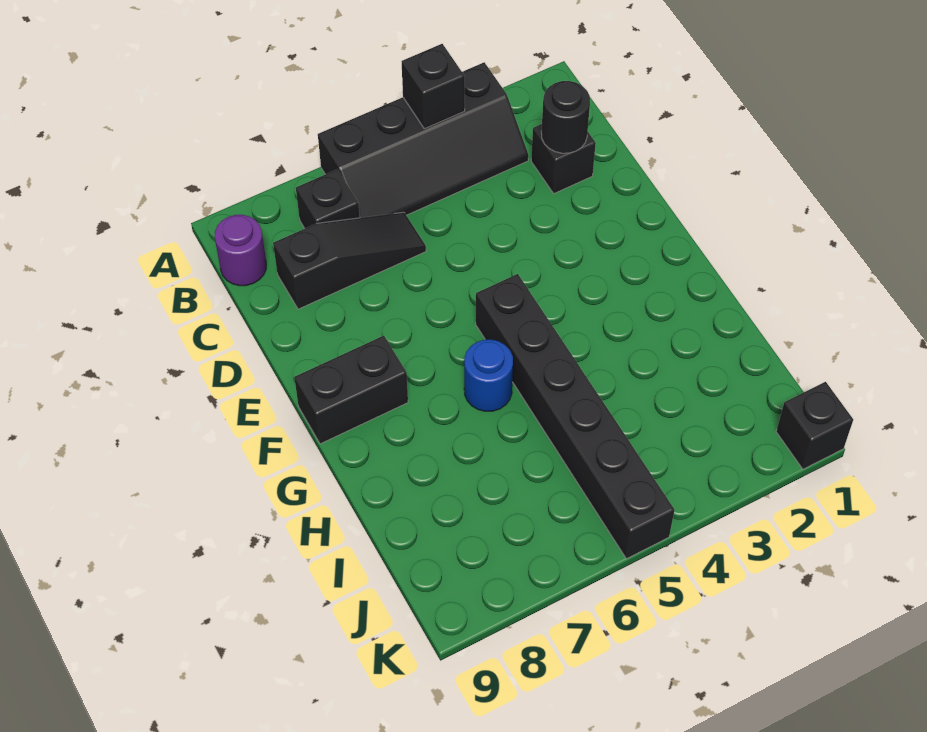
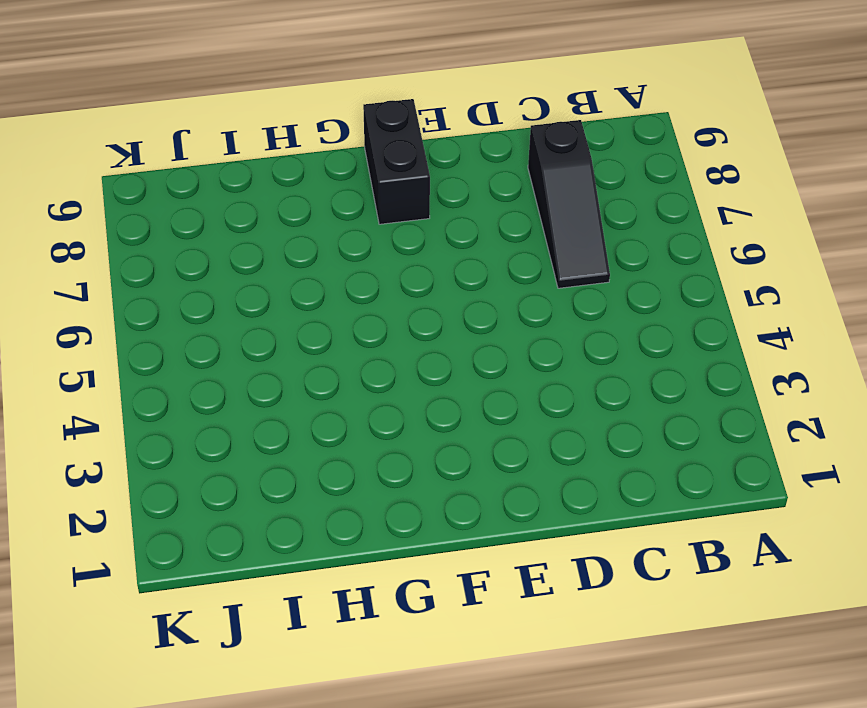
none -> black 2x4 slope [318,62,528,218]
none -> black 1x1 brick [296,170,360,228]

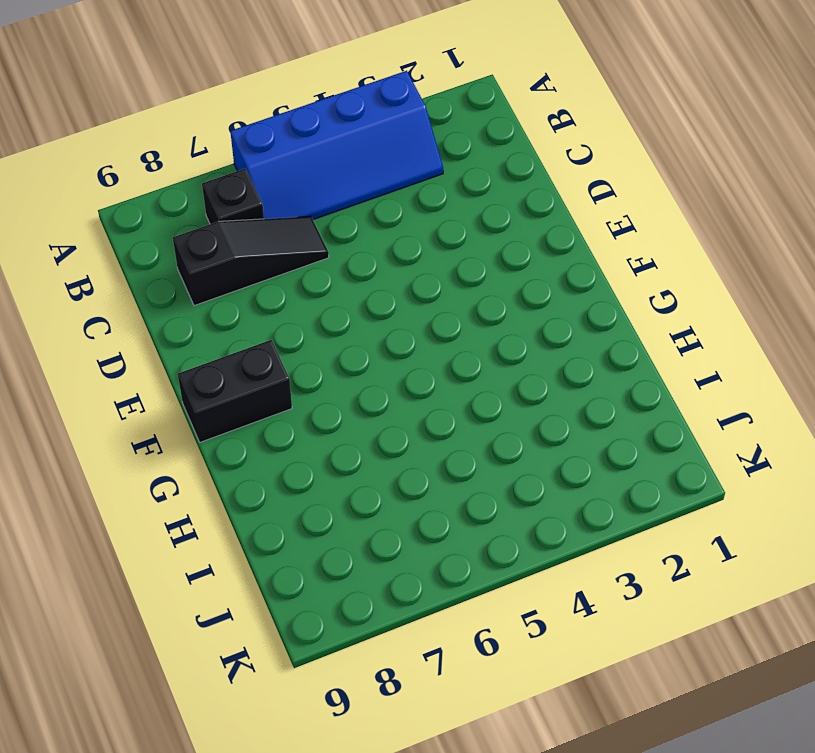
blue 2x4 slope [230,71,443,219] -> black 2x4 slope [318,62,528,218]
none -> purple 1x1 round brick [215,215,266,286]
none -> black 1x1 brick [531,124,596,193]

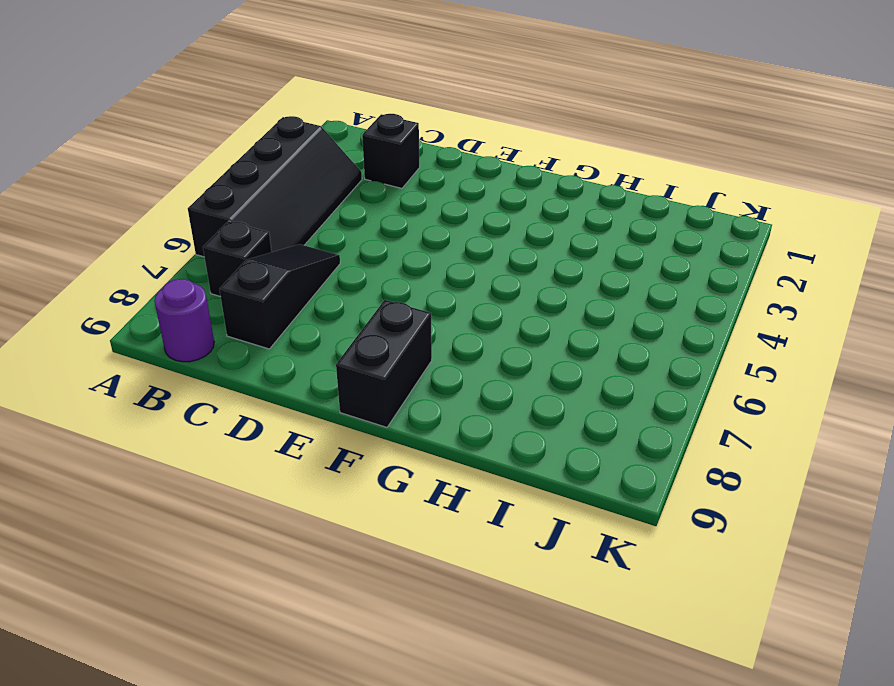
none -> black 1x6 brick [476,274,674,559]
none -> blue 1x1 round brick [464,340,513,411]

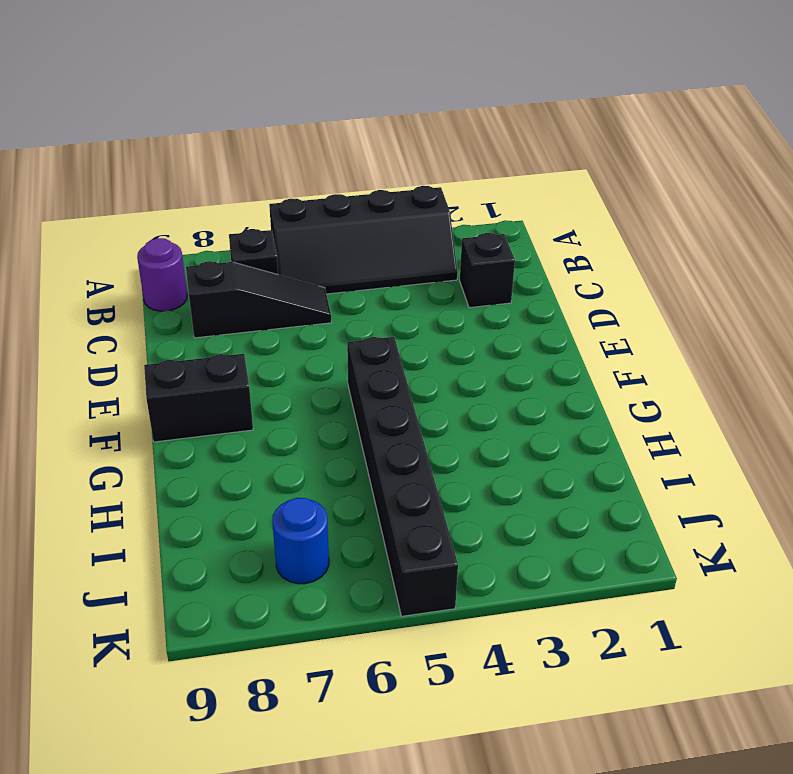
blue 1x1 round brick [272,498,329,584] -> blue 1x1 round brick moved to [464,340,513,411]
none -> black 1x1 brick [776,382,853,469]
none -> black 1x1 brick [402,44,465,129]

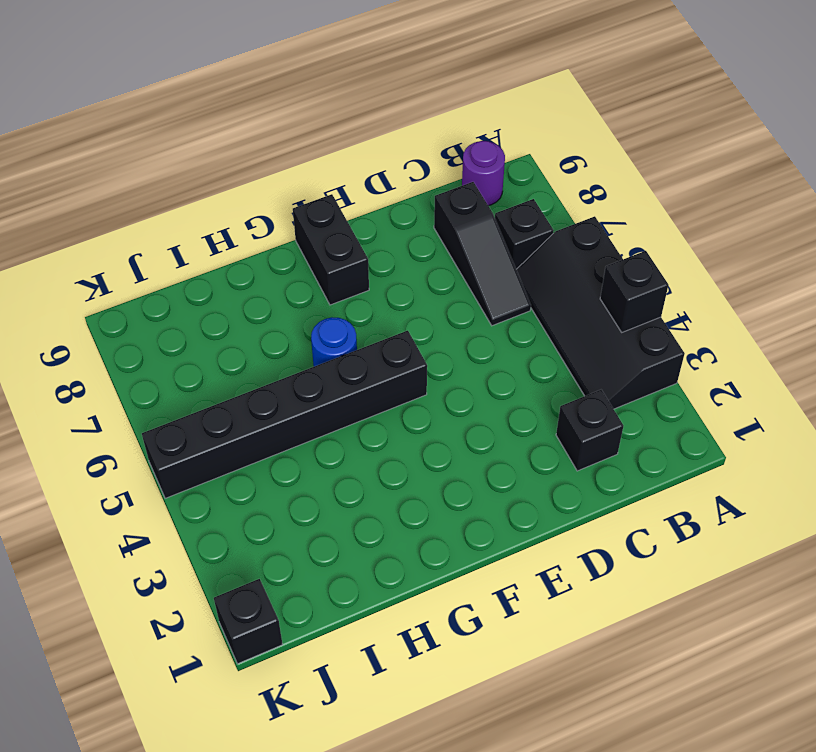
none -> black 1x1 round brick [541,81,590,153]

